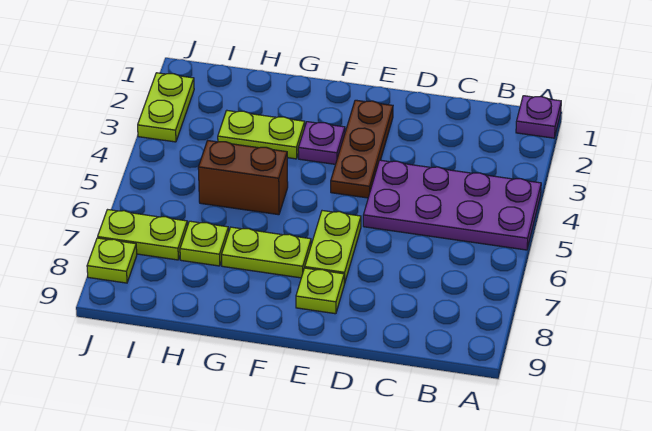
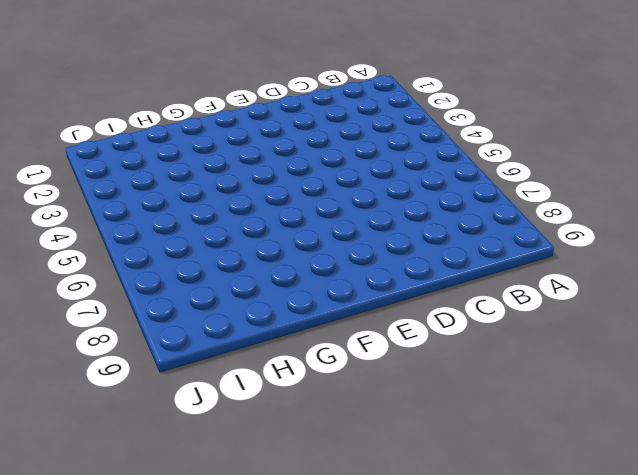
none -> purple 1x1 plate [516,96,561,138]
none -> purple 2x4 plate [363,160,541,250]
none -> brown 1x3 plate [331,100,393,198]

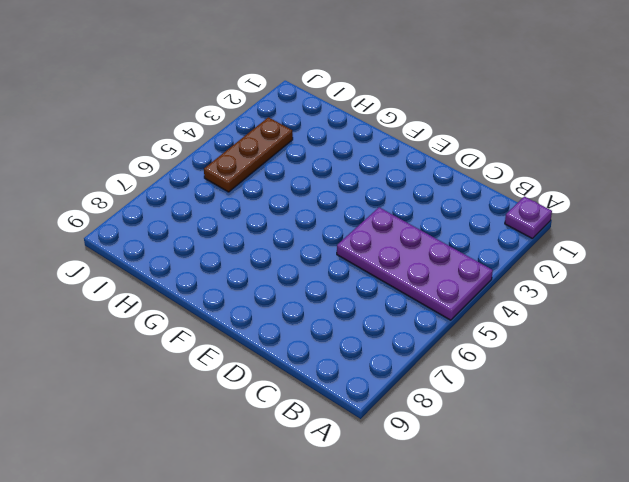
brown 1x3 plate [204,117,293,192] -> brown 1x3 plate moved to [331,100,393,198]
none -> lime 1x2 plate [305,211,361,284]
none -> lime 1x1 plate [296,268,344,314]
none -> purple 1x1 plate [298,122,345,164]

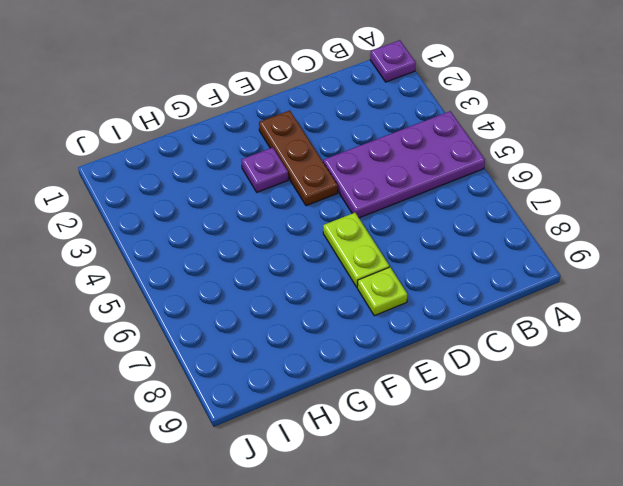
none -> lime 1x2 plate [222,227,311,278]
none -> lime 1x2 plate [218,111,305,159]
none -> brown 1x2 brick [198,141,288,215]

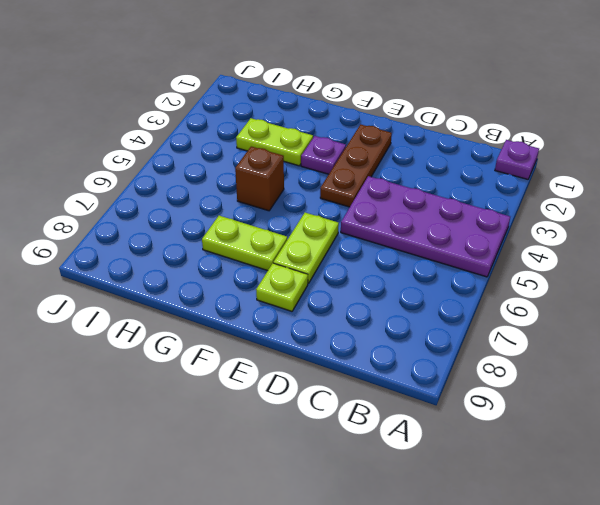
brown 1x1 brick [235,146,284,211] -> brown 1x2 brick [198,141,288,215]
none -> lime 1x1 plate [180,221,229,266]
none -> lime 1x2 plate [98,210,187,260]
none -> lime 1x2 plate [138,73,194,142]

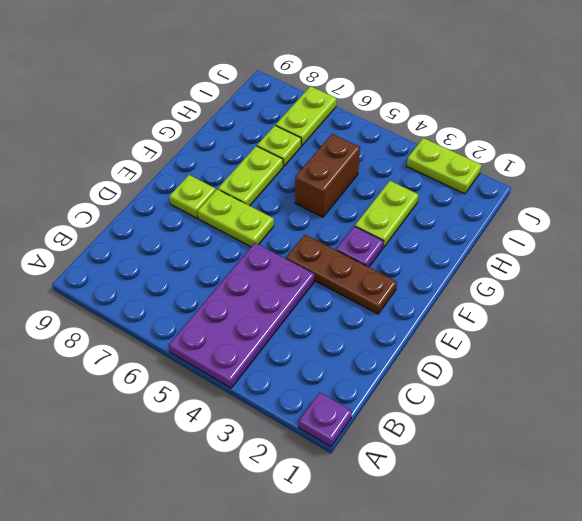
none -> lime 1x1 plate [87,238,137,283]

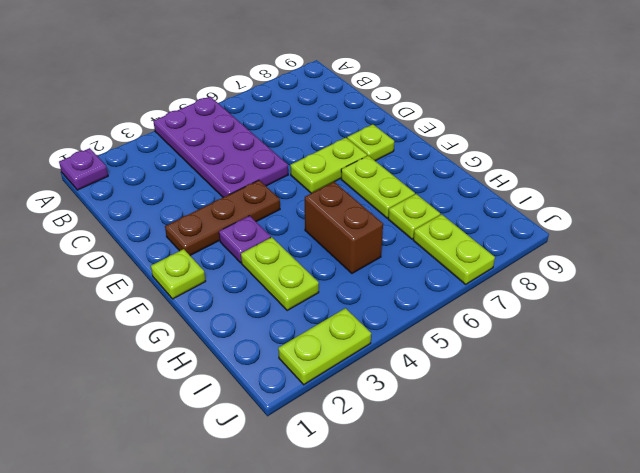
lime 1x1 plate [151,249,206,299] -> lime 1x1 plate moved to [87,238,137,283]

